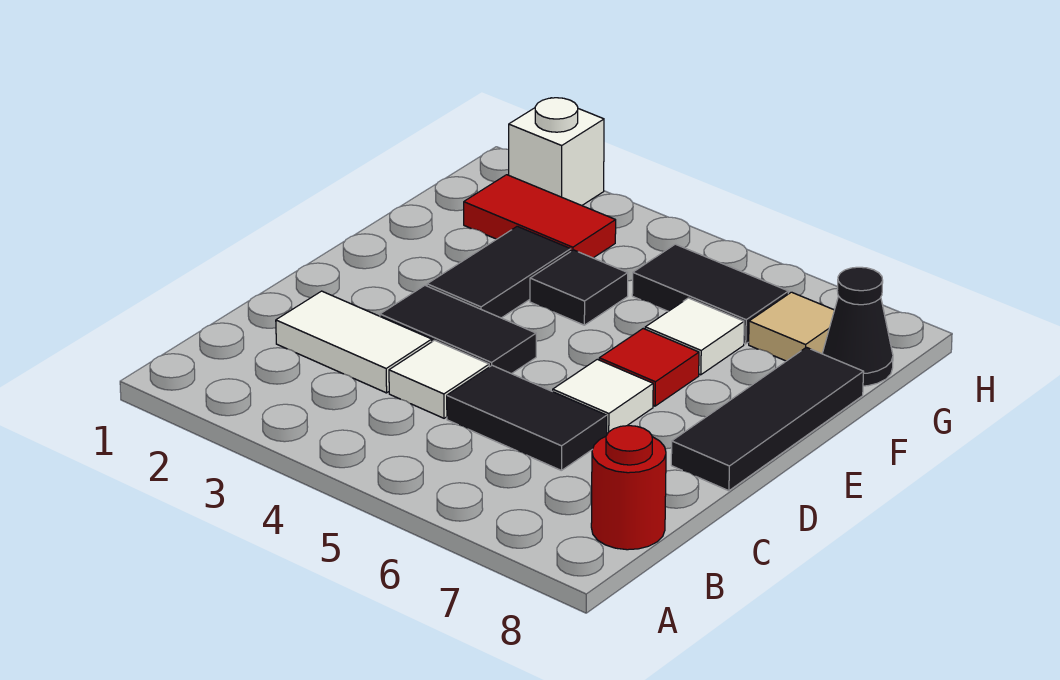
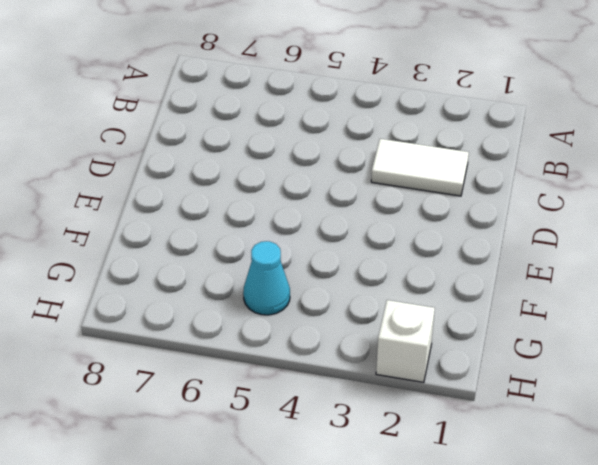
cyan 1x1 cone [243,241,290,315] -> black 1x2 tile [632,244,788,344]
none -> red 1x1 round brick [591,426,666,550]
none -> white 1x1 tile [389,340,489,418]
none -> black 1x2 tile [447,365,607,471]

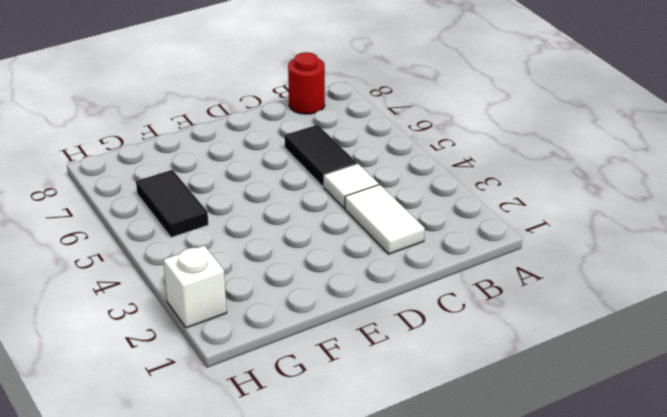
none -> black 1x2 tile [380,286,536,374]
none -> white 1x1 tile [553,359,653,434]
none -> black 1x3 tile [671,347,864,491]

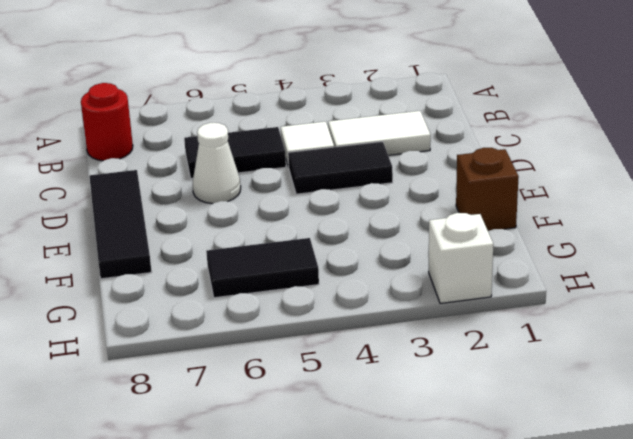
white 1x1 cone [193,123,241,204] -> white 1x1 tile [553,359,653,434]
brown 1x1 brick [456,148,519,231] -> none
none -> black 1x2 tile [427,226,571,318]
none -> red 1x1 tile [599,329,699,406]
none -> black 1x1 tile [530,250,628,325]

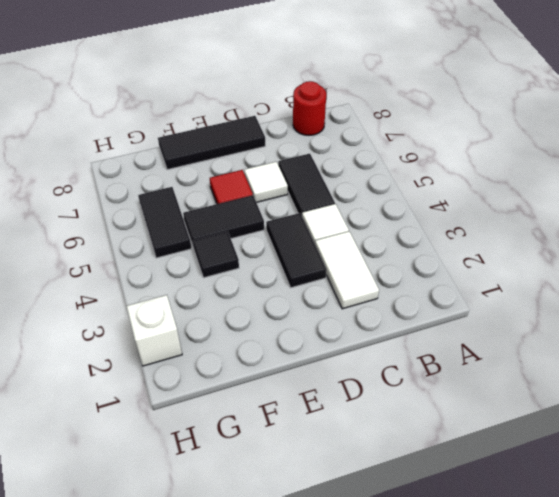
black 1x2 tile [183,195,264,246] -> black 1x2 tile moved to [427,226,571,318]
none -> white 1x1 tile [645,298,744,375]
none -> red 1x2 tile [464,175,616,258]
none -> tan 1x1 tile [749,292,834,361]

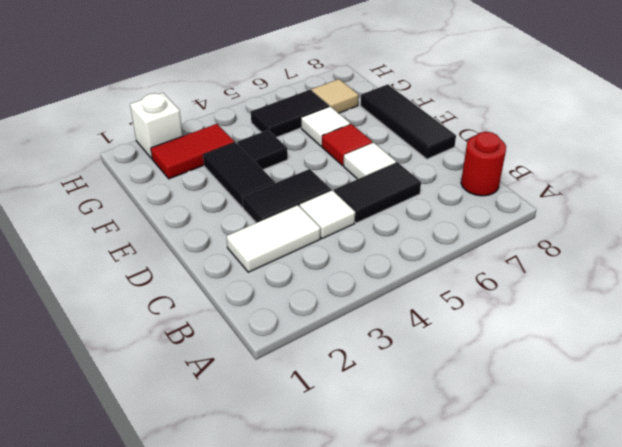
none -> black 1x1 cone [822,267,893,386]

